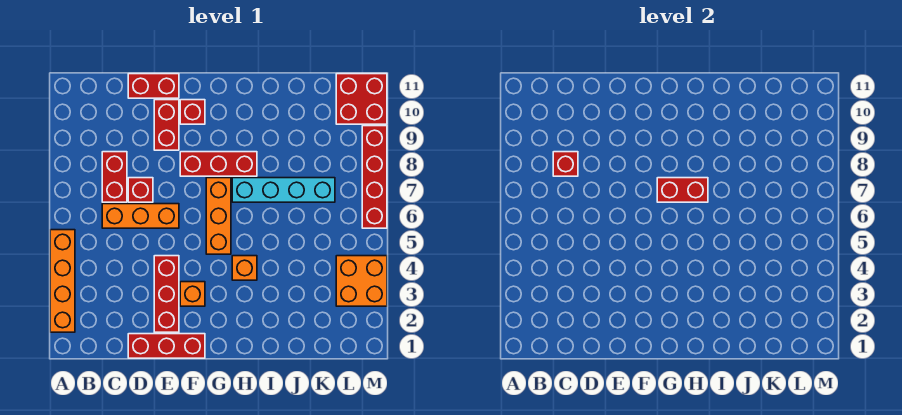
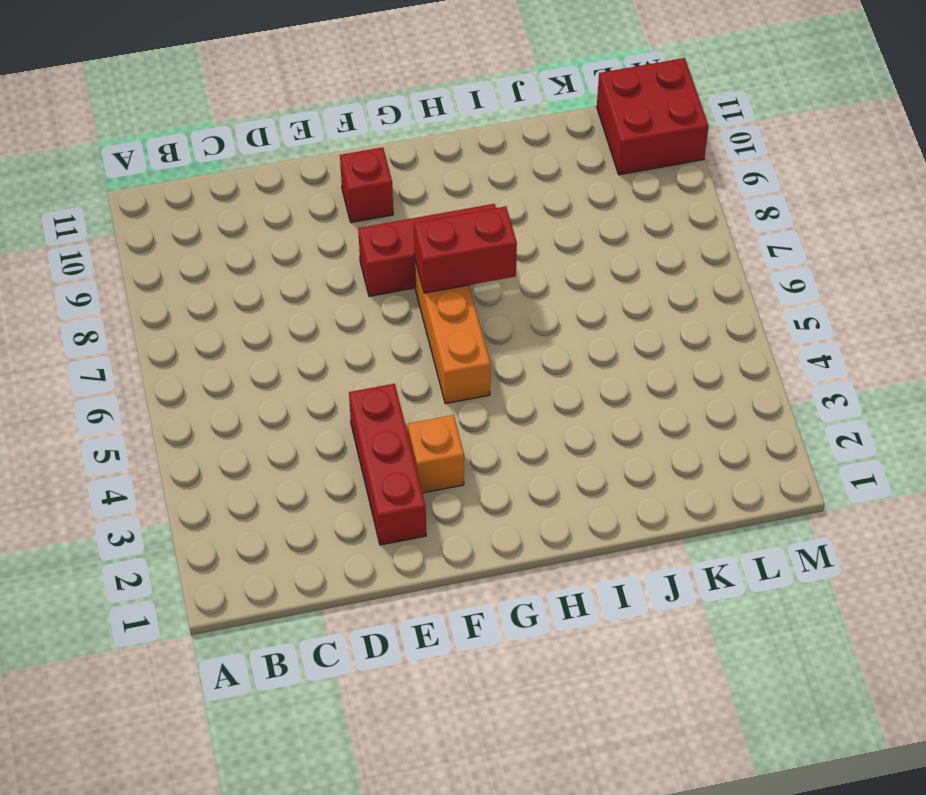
none -> orange 1x4 brick [50,230,75,332]
none -> orange 1x3 brick [102,204,179,228]
none -> red 1x2 brick [102,152,127,202]

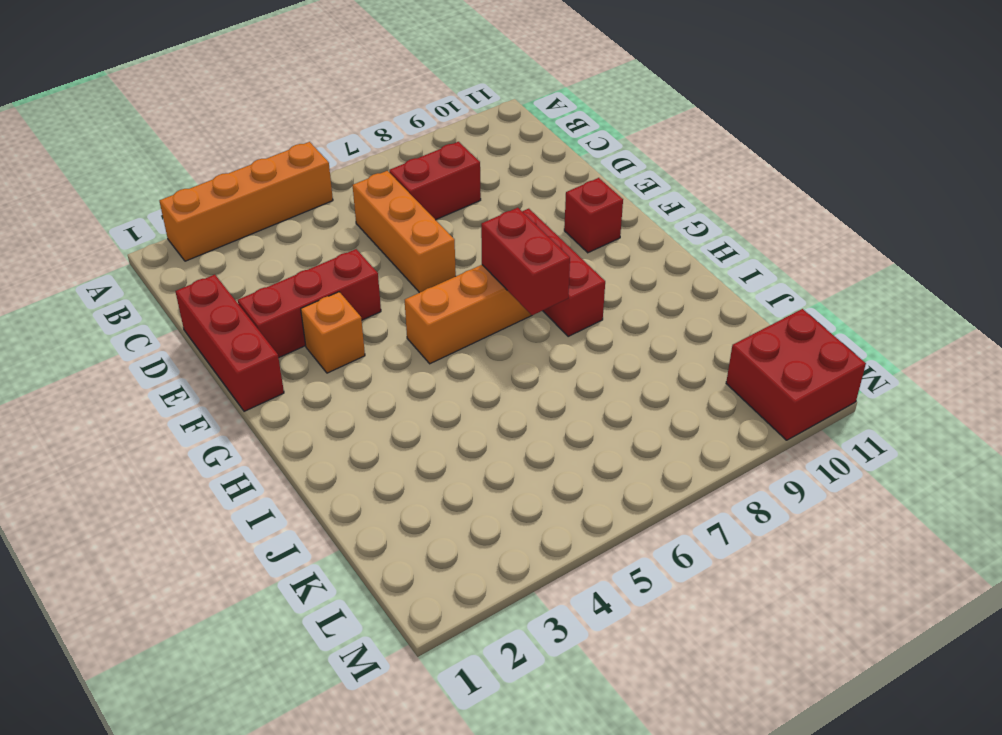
none -> red 1x1 brick [128,178,153,202]
none -> red 1x2 brick [128,74,179,98]
none -> red 1x2 brick [154,100,179,150]

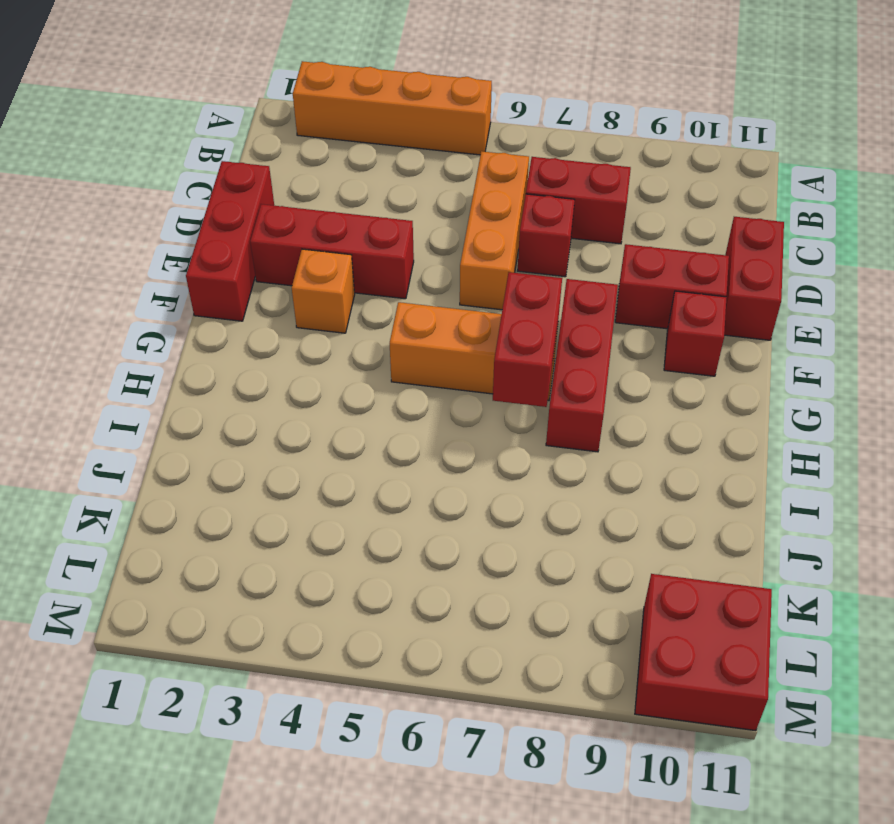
none -> orange 1x1 brick [232,256,257,280]
none -> cyan 1x4 brick [232,178,335,202]
none -> orange 2x2 brick [336,256,387,306]

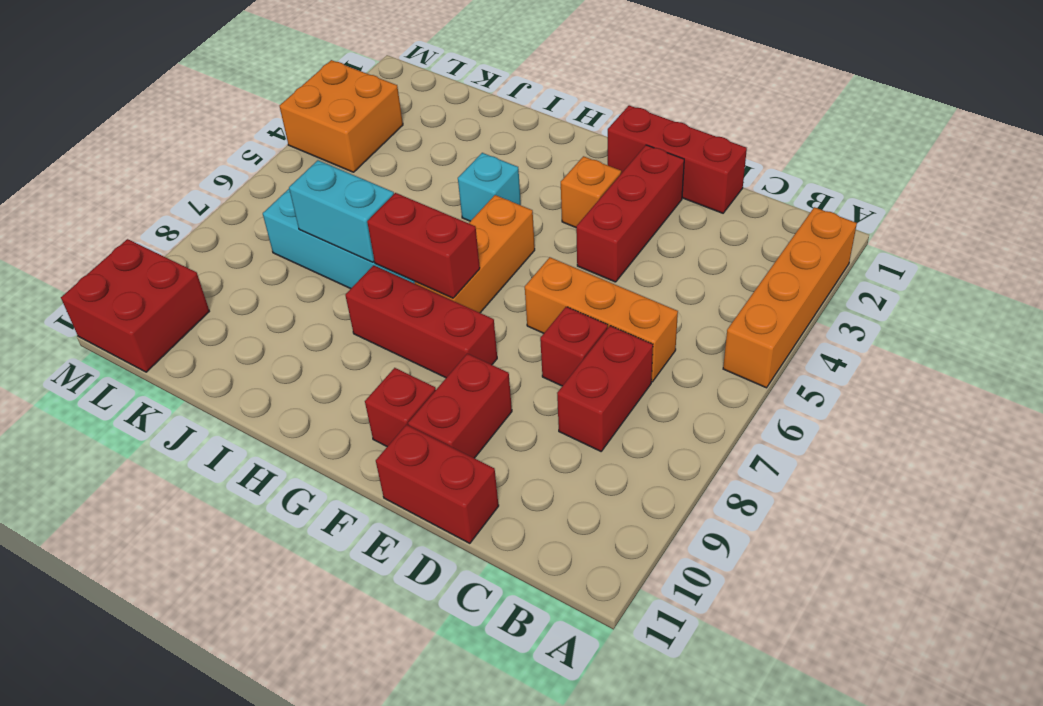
cyan 1x1 brick [458,153,521,221] -> orange 1x1 brick [232,256,257,280]
cyan 1x2 brick [289,160,394,262] -> none
none -> red 1x4 brick [362,126,387,228]
none -> red 1x1 brick [553,152,578,176]

